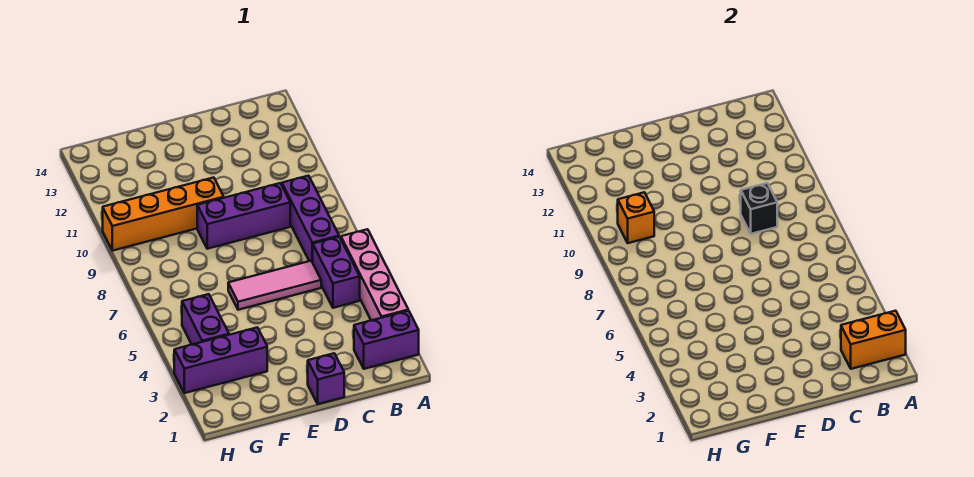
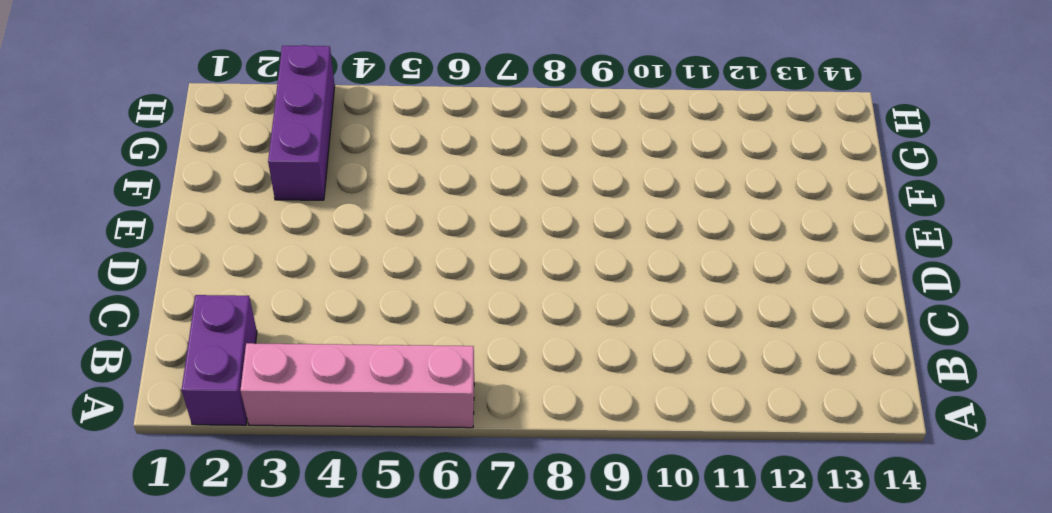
none -> purple 1x2 brick [313,237,360,308]
none -> purple 1x3 brick [282,176,339,262]
none -> pink 1x3 tile [228,261,321,310]

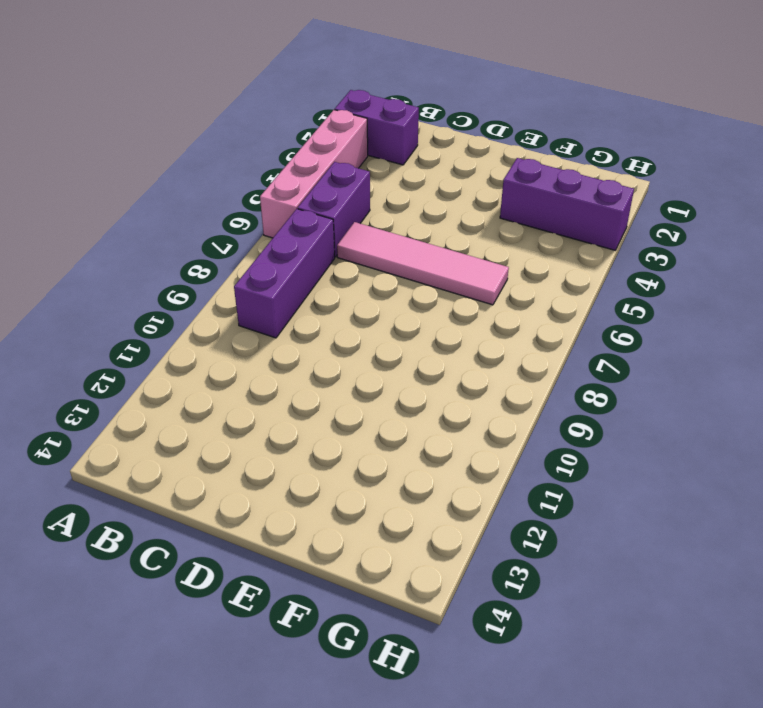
pink 1x4 tile [337,222,509,305] -> pink 1x3 tile [228,261,321,310]
none -> purple 1x3 brick [197,183,290,249]
none -> purple 1x1 brick [308,353,344,404]
none -> orange 1x4 brick [103,178,224,251]

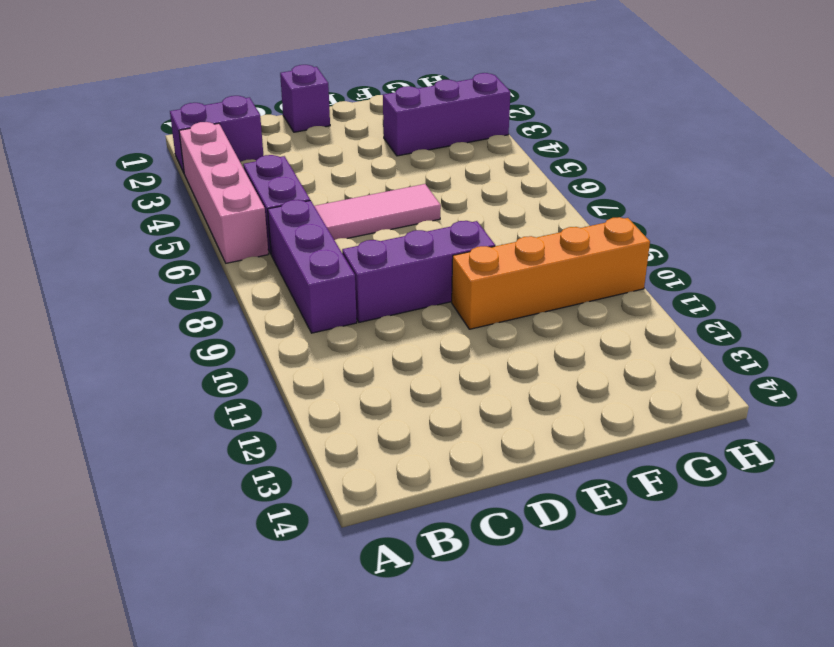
none -> purple 1x2 brick [182,294,229,345]
none -> orange 1x2 brick [841,311,906,369]
none -> black 1x1 brick [741,183,777,234]

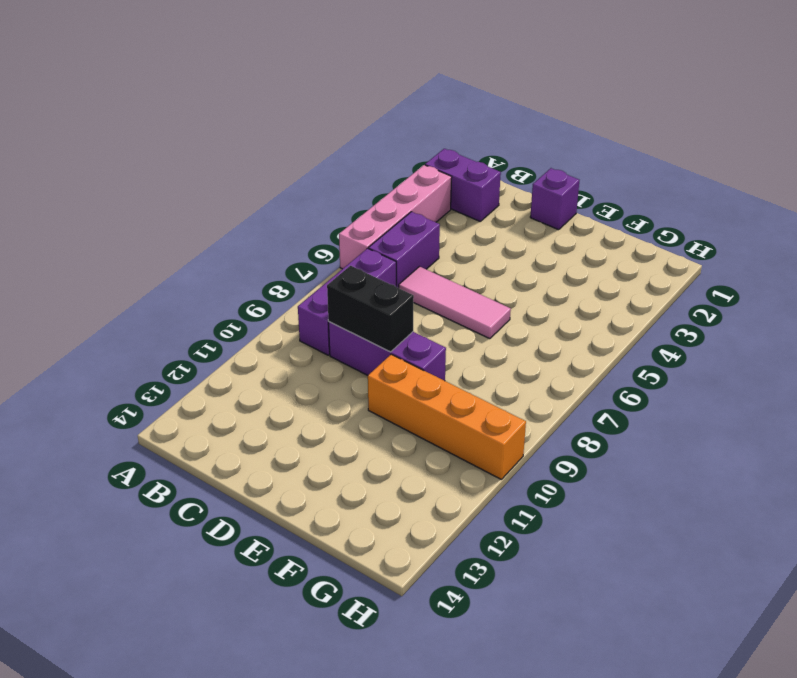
black 1x2 brick [327,266,414,352] -> black 1x1 brick [741,183,777,234]
none -> purple 1x3 brick [174,327,267,393]
none -> purple 1x2 brick [182,294,229,345]
none -> orange 1x2 brick [841,311,906,369]

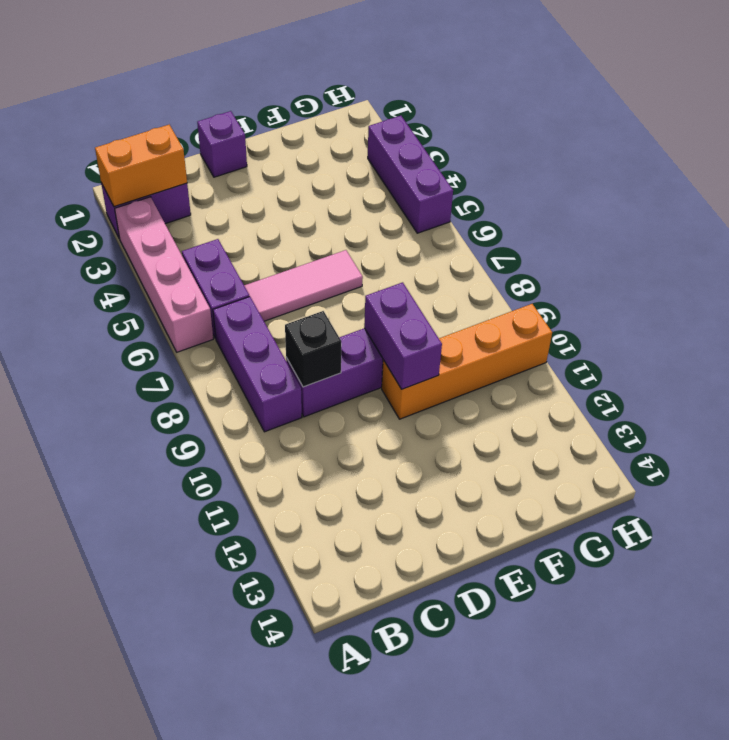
purple 1x2 brick [364,282,442,389] -> purple 1x2 brick moved to [182,294,229,345]
purple 1x3 brick [368,116,453,233] -> purple 1x3 brick turned to [174,327,267,393]
none -> orange 1x1 brick [618,192,654,243]

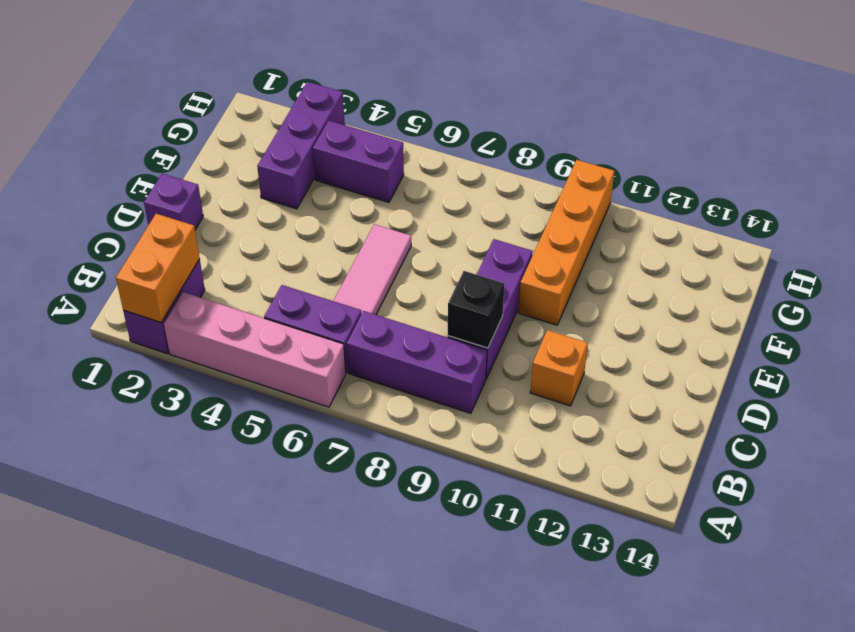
orange 1x1 brick [530,330,588,406] -> orange 1x1 brick moved to [618,192,654,243]

